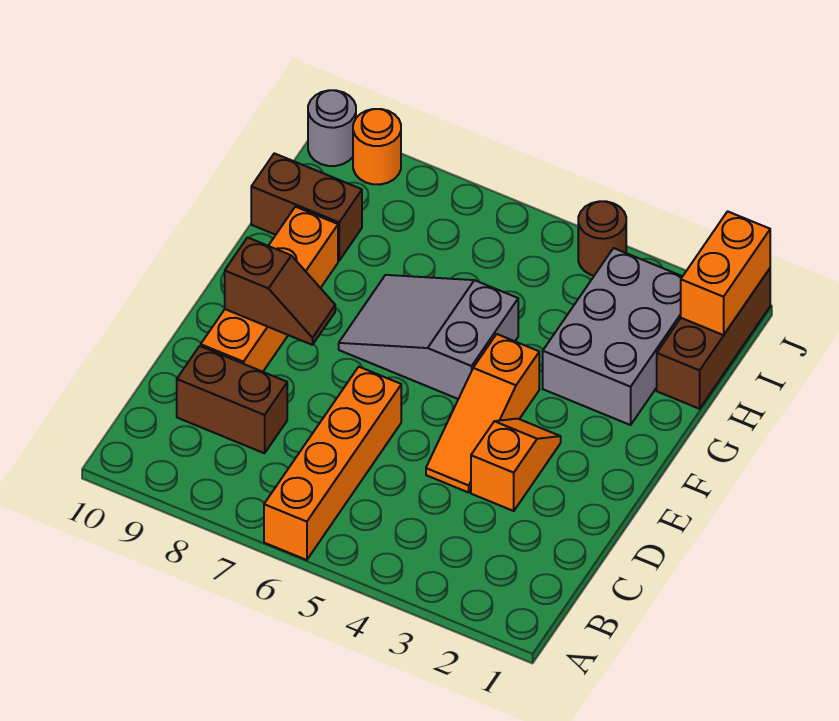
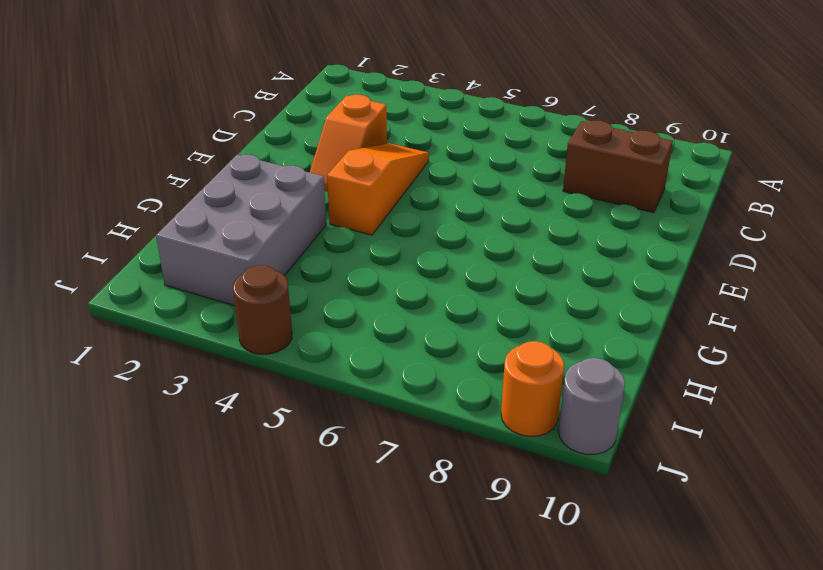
none -> orange 1x4 brick [264,367,401,560]
none -> orange 1x4 brick [201,207,338,372]
none -> grey 2x3 slope [339,275,518,399]

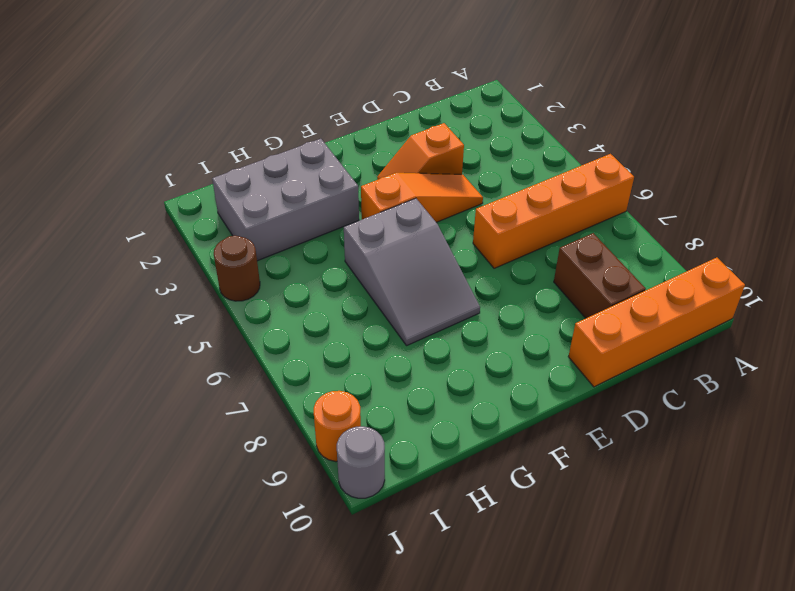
orange 1x4 brick [568,258,745,387] -> orange 1x4 brick moved to [201,207,338,372]
none -> brown 1x3 brick [657,269,770,409]
none -> brown 1x2 brick [251,153,362,261]
none -> brown 1x2 slope [225,238,335,345]

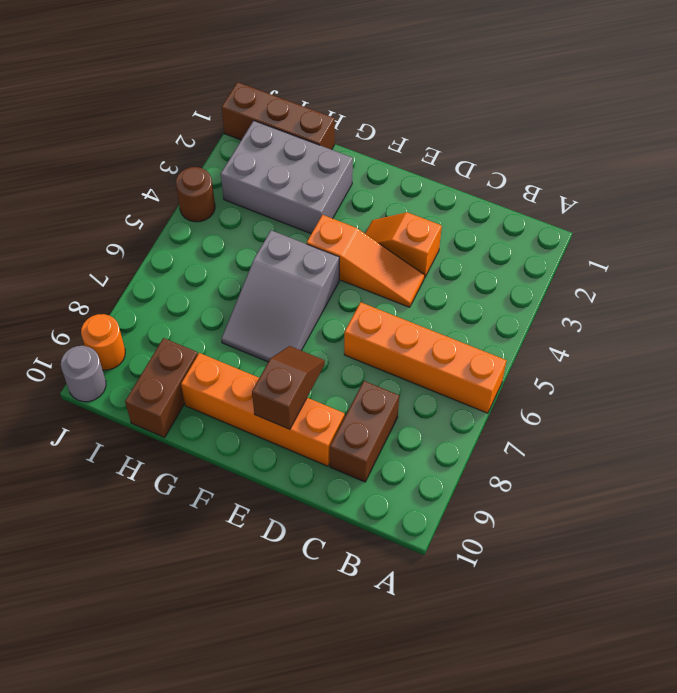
none -> orange 1x2 brick [681,211,770,335]

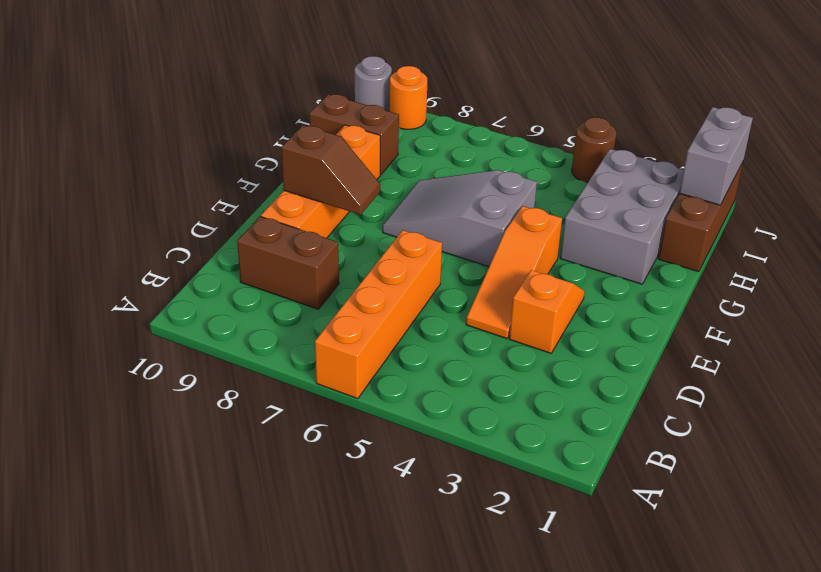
grey 1x2 brick [680,107,753,205] -> orange 1x2 brick [681,211,770,335]

